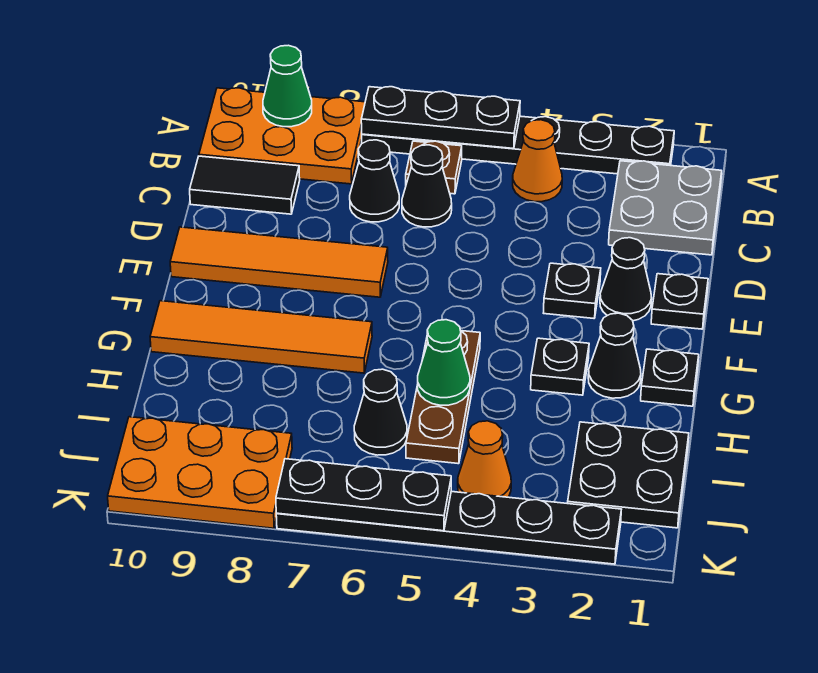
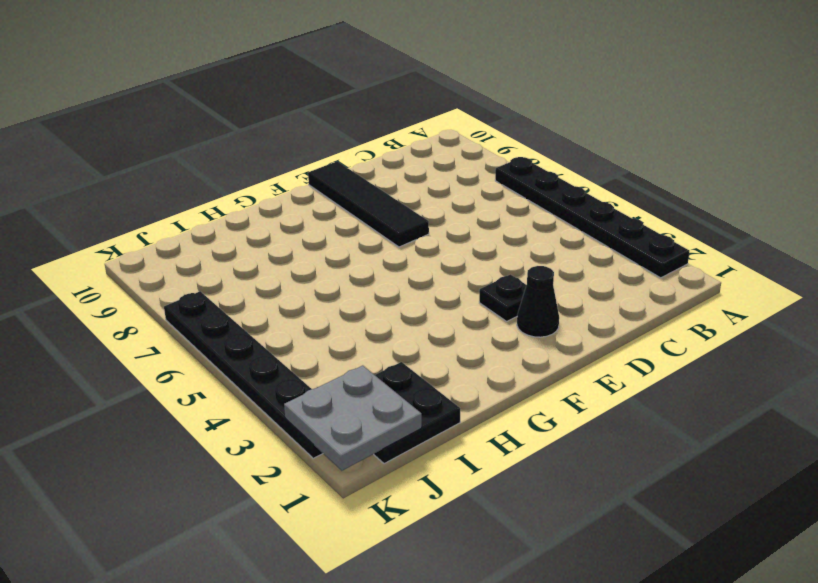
black 1x4 tile [308,161,429,247] -> orange 1x4 tile [170,227,388,297]
grey 2x2 plate [284,366,422,471] -> grey 2x2 plate moved to [609,161,722,255]
none -> orange 2x3 plate [199,88,365,184]
none -> orange 1x1 cone [513,120,562,202]
none -> brown 1x1 plate [406,141,462,194]

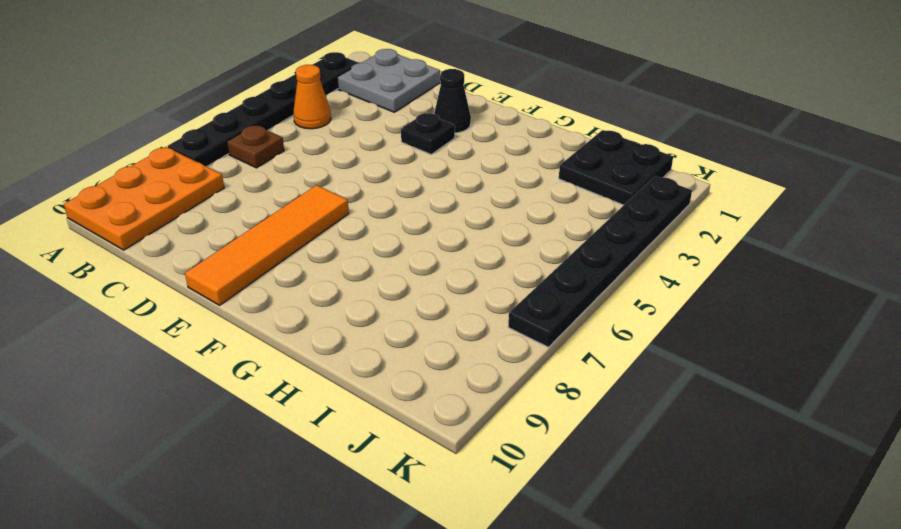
none -> black 1x1 cone [402,145,452,227]
none -> black 1x1 cone [350,140,399,222]
none -> black 1x2 tile [190,156,300,214]

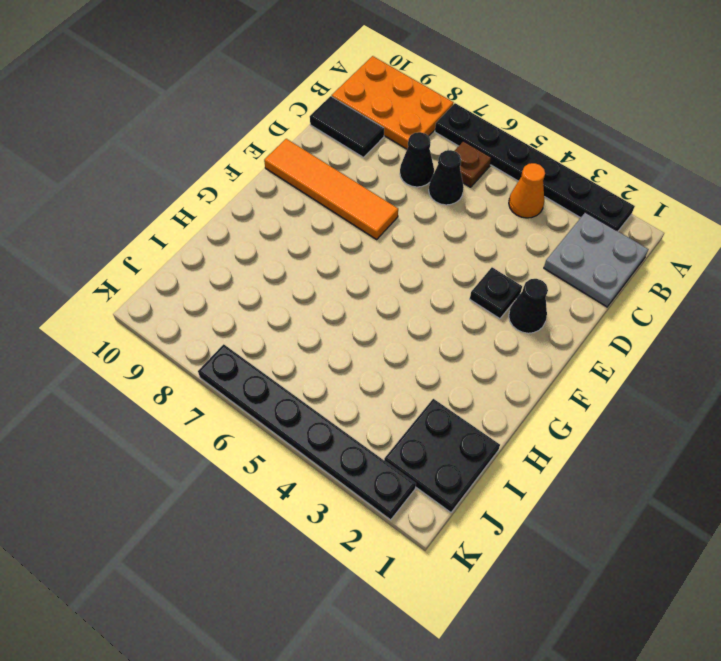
none -> black 1x1 plate [651,274,708,329]
none -> black 1x1 plate [641,349,699,406]
none -> black 1x1 cone [588,313,641,398]

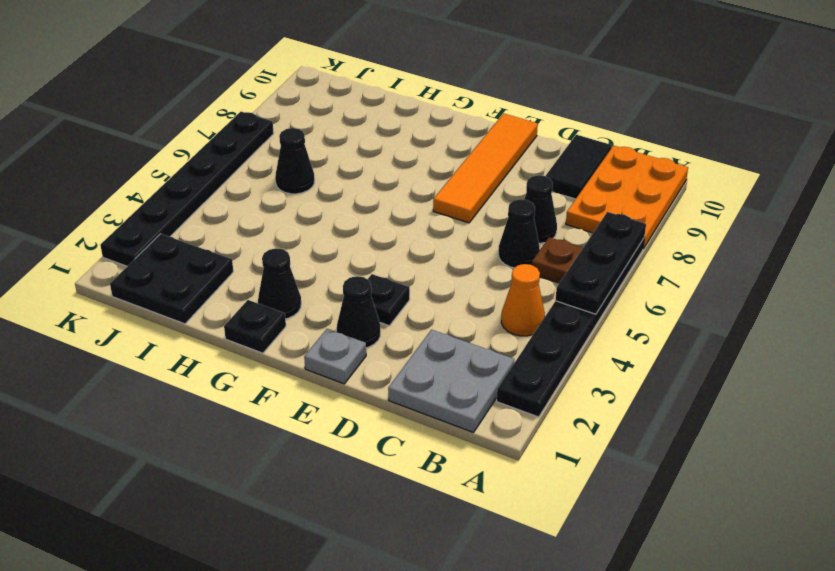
grey 1x1 plate [304,329,366,384] -> black 1x1 plate [651,274,708,329]
none -> black 1x1 plate [531,338,589,395]
none -> brown 1x3 plate [406,331,480,464]
none -> orange 1x4 tile [150,301,372,373]

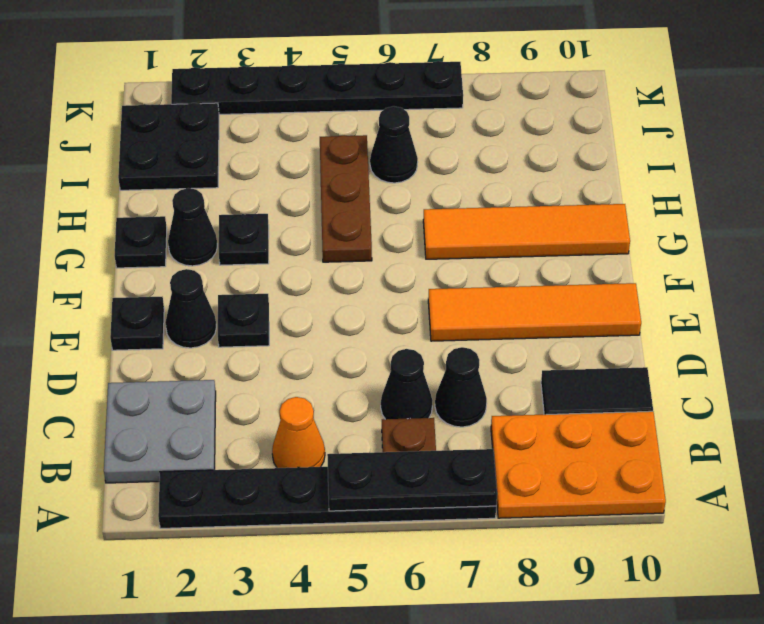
none -> orange 1x1 cone [458,421,511,497]
none -> orange 2x3 plate [108,417,292,528]
none -> green 1x1 cone [263,45,312,127]

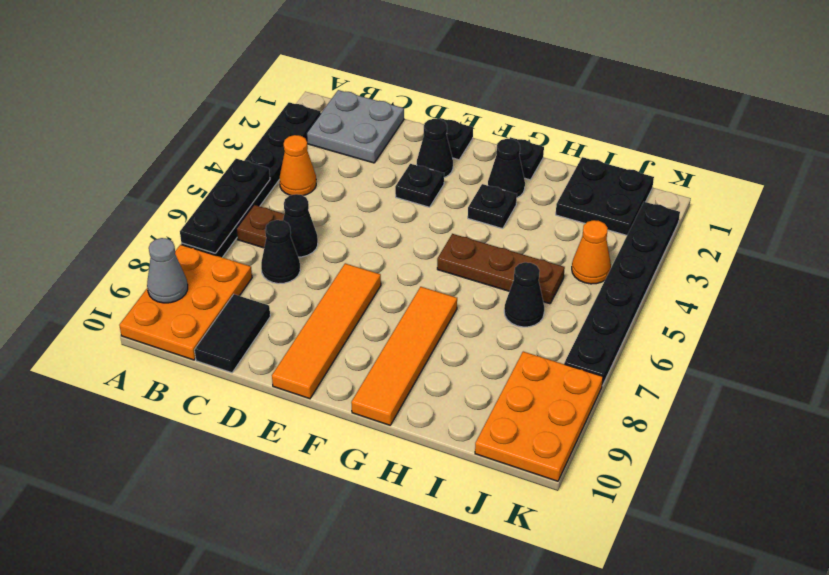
grey 1x1 cone [147,238,188,303] -> green 1x1 cone [263,45,312,127]
none -> green 1x1 cone [418,320,470,405]
none -> black 1x3 plate [276,459,451,531]

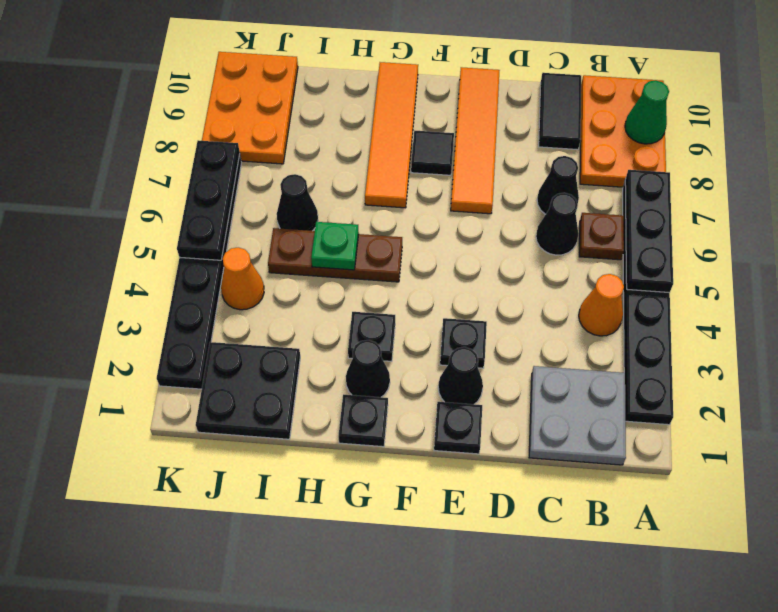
black 1x1 tile [411,131,454,175] -> none
green 1x1 plate [311,222,359,270] -> green 1x1 cone [418,320,470,405]

